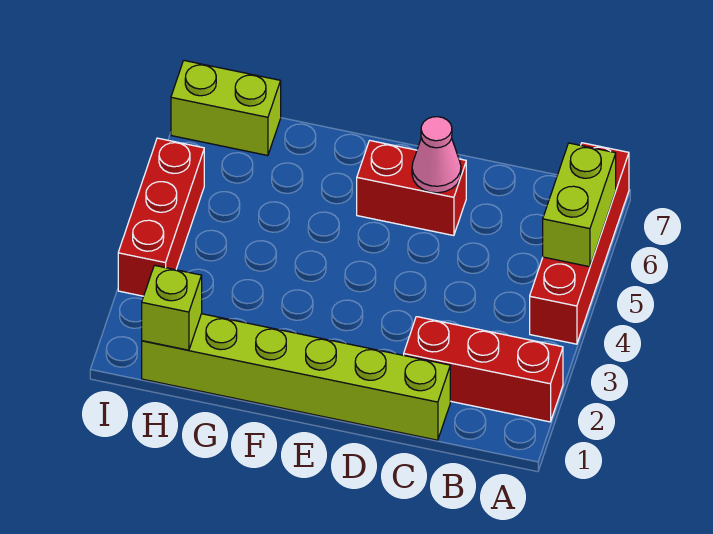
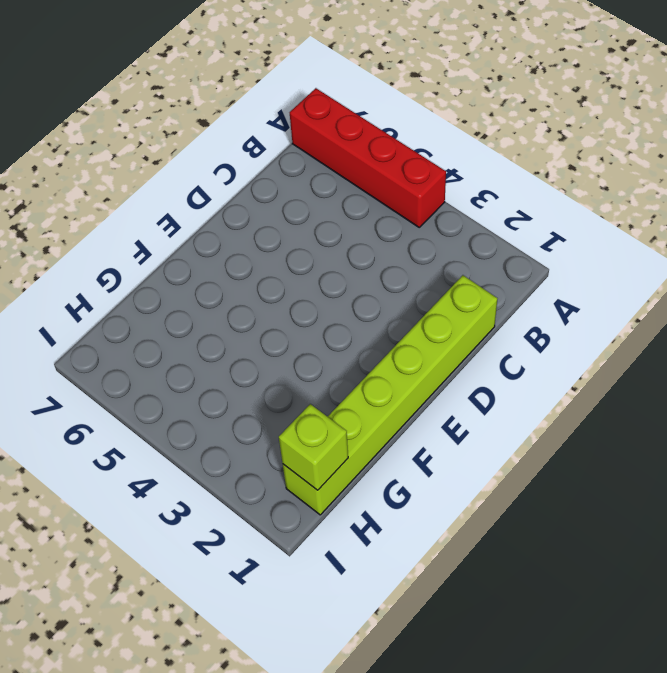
none -> red 1x3 brick [404,317,563,422]
none -> red 1x2 brick [357,141,466,236]

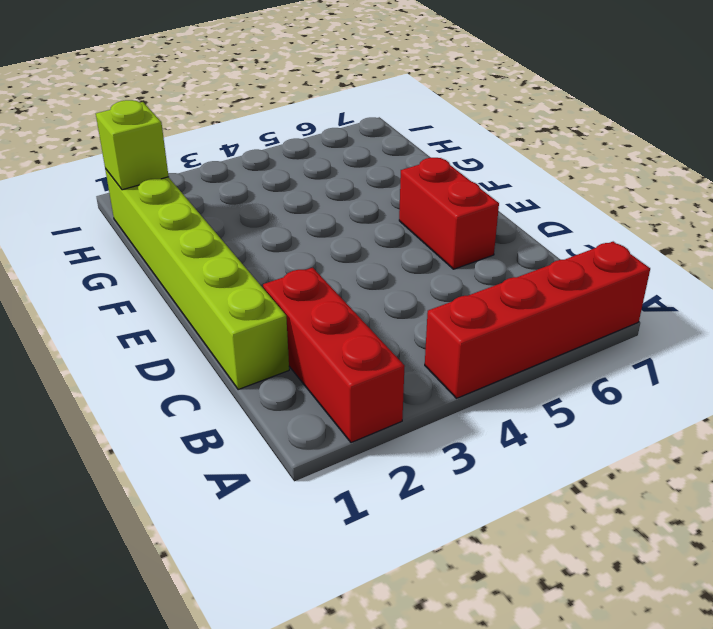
none -> lime 1x2 brick [171,61,281,156]
none -> red 1x3 brick [118,138,204,296]

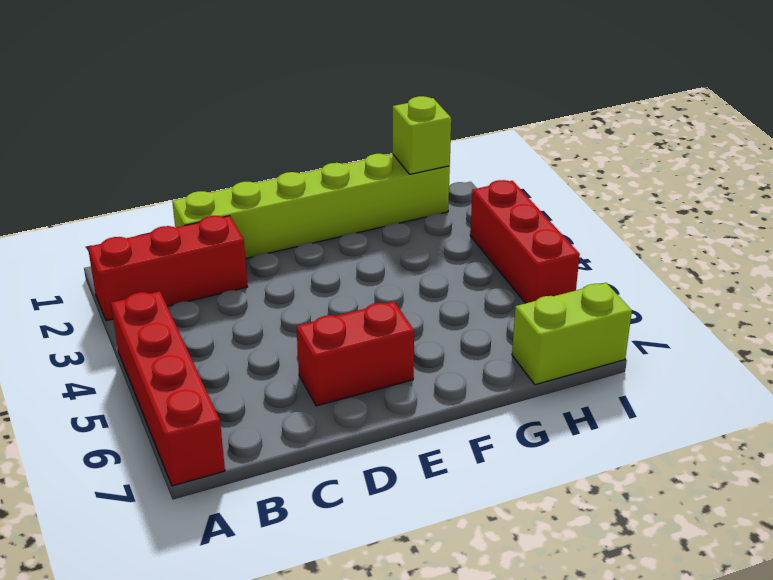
none -> lime 1x2 brick [543,143,616,267]
none -> pink 1x1 cone [412,117,461,193]

